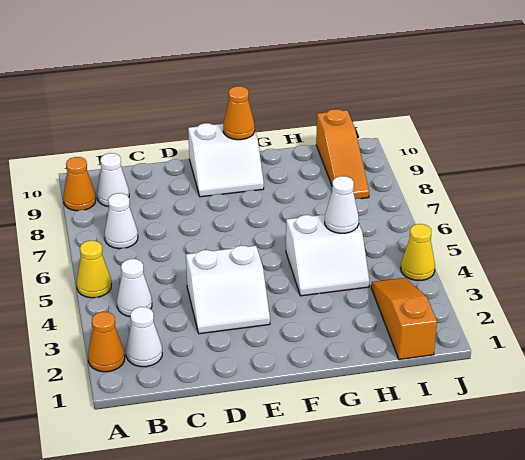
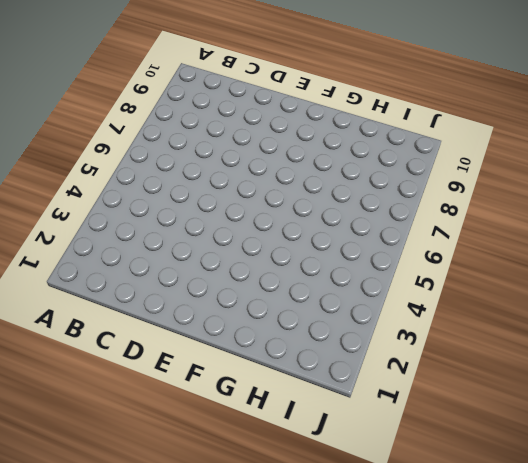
none -> orange 1x1 cone [88,312,125,372]
none -> yellow 1x1 cone [77,241,111,298]
none -> orange 1x1 cone [63,157,96,211]

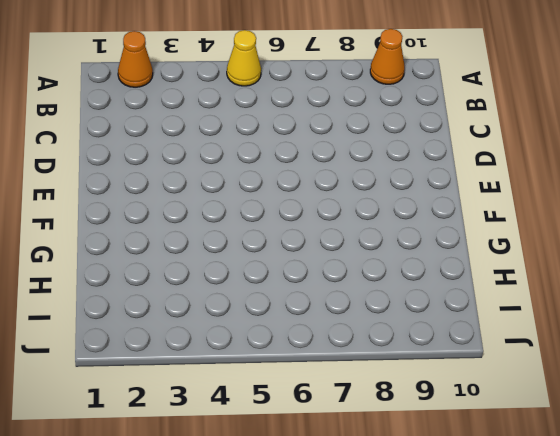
none -> white 1x1 cone [126,307,162,367]
none -> white 1x1 cone [117,259,152,316]
none -> white 1x1 cone [105,193,138,249]

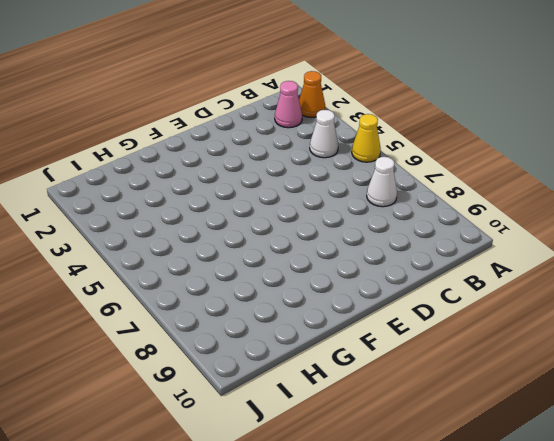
pink 1x1 cone [275,81,302,128] -> white 1x1 cone [126,307,162,367]
none -> orange 1x1 cone [63,157,96,211]
none -> white 1x1 cone [97,153,129,207]
none -> white 2x2 slope [186,246,270,334]

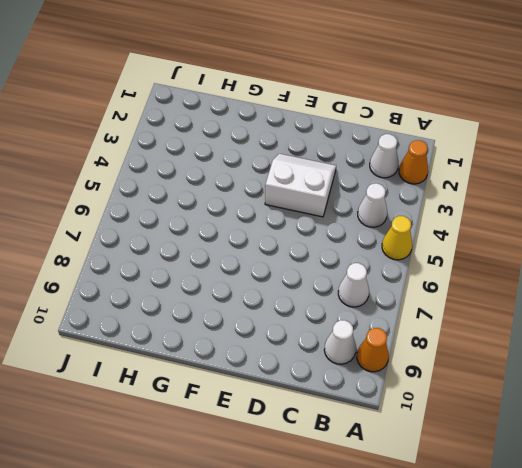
none -> white 2x2 slope [188,123,264,197]
none -> white 2x2 slope [286,215,369,296]
none -> orange 1x3 slope [371,278,437,360]

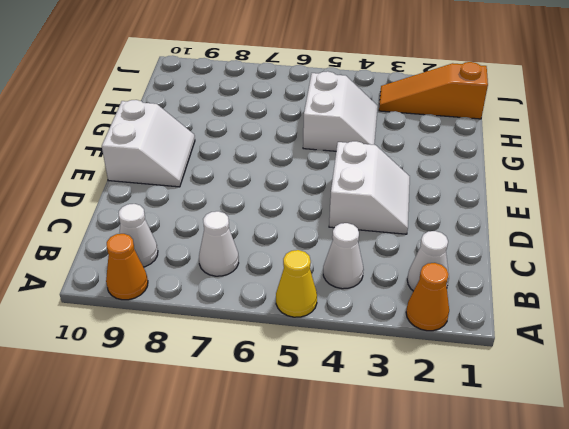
none -> orange 1x3 slope [316,109,369,199]
none -> yellow 1x1 cone [401,224,435,281]
none -> orange 1x1 cone [223,86,255,140]

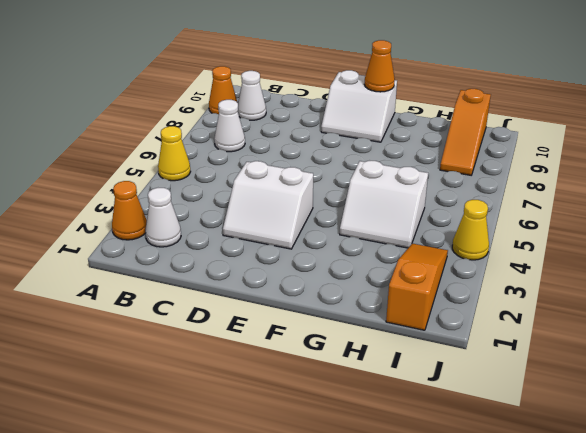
none -> white 1x1 cone [117,259,152,316]
none -> white 1x1 cone [325,176,359,233]

